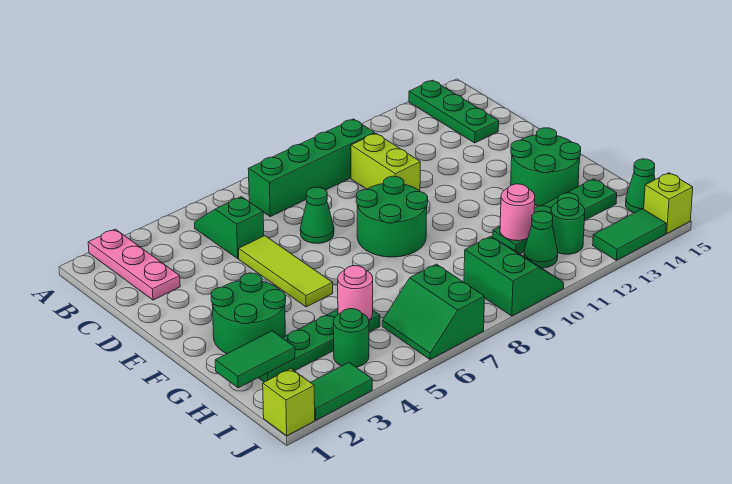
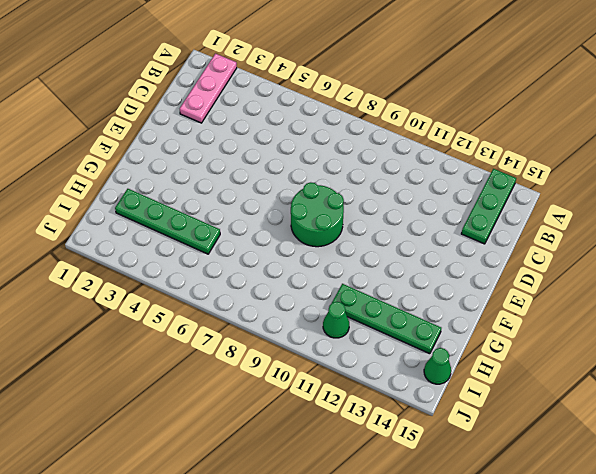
none -> green 1x2 slope [195,197,264,258]
none -> green 1x4 brick [248,119,375,217]
none -> lime 1x2 brick [351,133,420,191]

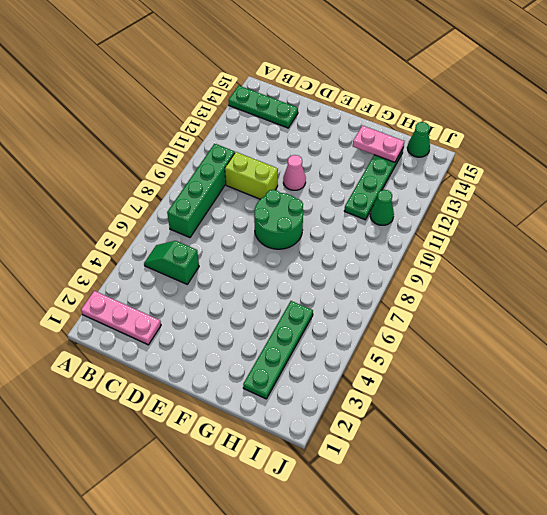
pink 1x1 cone [283,155,306,190] -> none
pink 1x2 plate [353,126,404,162] -> none
none -> lime 1x3 tile [239,236,333,307]
none -> green 1x1 cone [300,187,334,244]
none -> green 2x2 round brick [211,273,286,354]

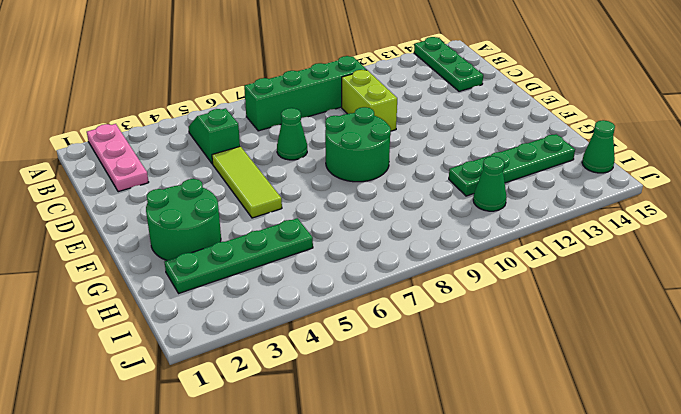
none -> green 2x2 round brick [511,128,581,206]
none -> green 1x1 round brick [333,309,369,367]
none -> green 2x2 slope [382,264,485,360]

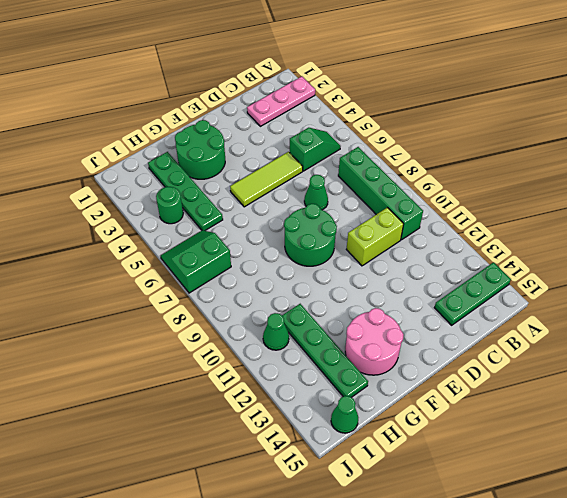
pink 2x2 round brick [345,308,404,375] -> green 2x2 round brick [511,128,581,206]
none -> green 2x2 slope [464,236,564,316]
none -> green 1x1 round brick [551,198,585,254]
none -> lime 1x1 brick [263,369,315,436]

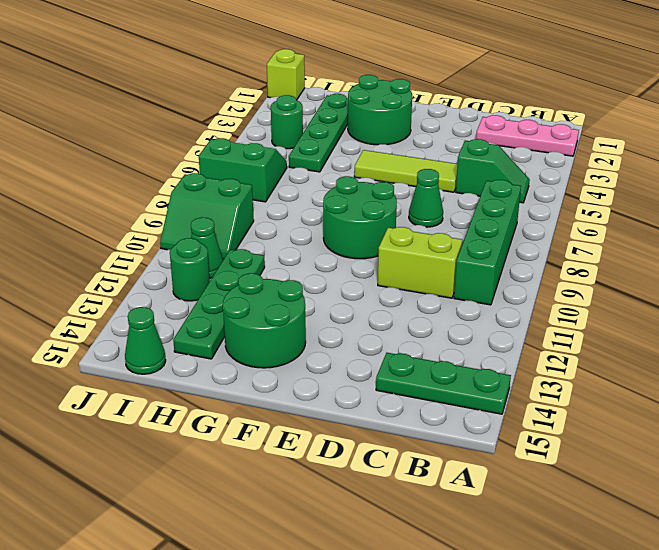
none -> green 1x2 tile [310,363,372,420]
none -> green 1x2 tile [593,209,666,260]
none -> lime 1x1 brick [644,173,693,233]

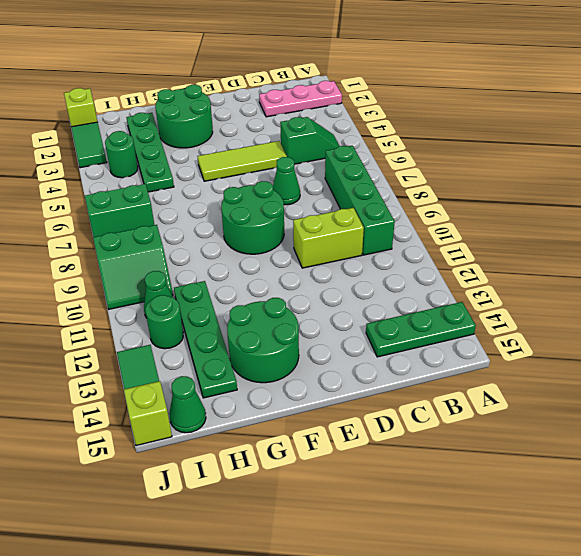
none -> green 1x2 tile [215,331,295,388]
none -> pink 1x1 round brick [338,266,373,320]
none -> pink 1x1 round brick [500,184,535,241]

